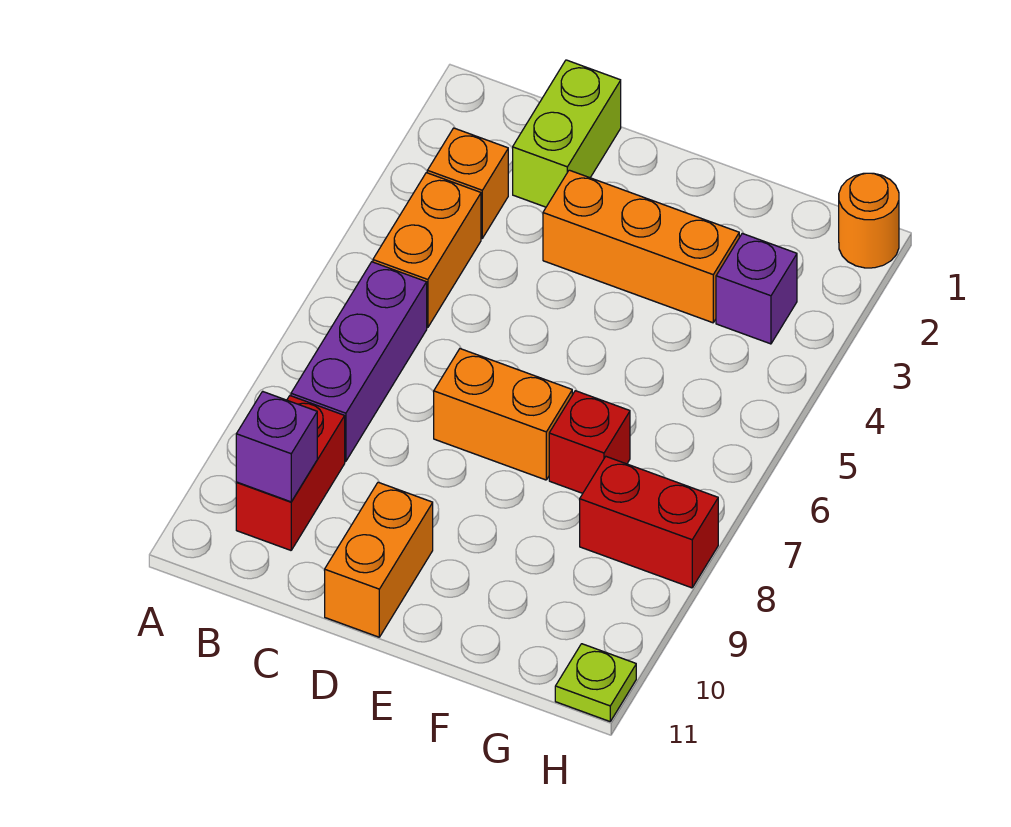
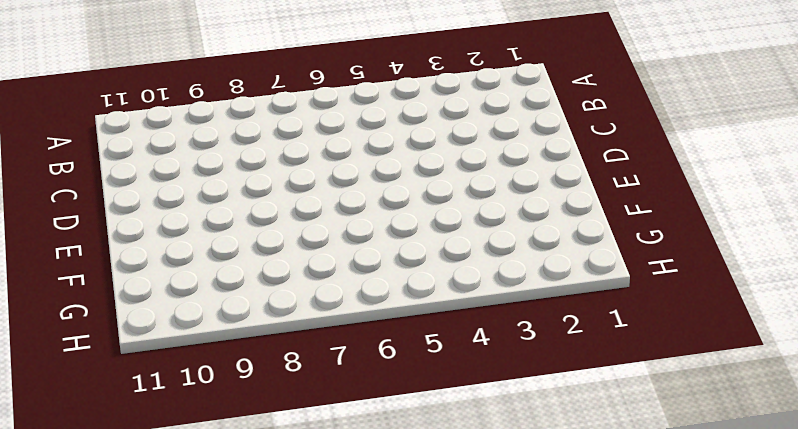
none -> orange 1x1 brick [427,128,508,238]
none -> orange 1x2 brick [373,173,481,328]
none -> purple 1x3 brick [291,262,427,461]

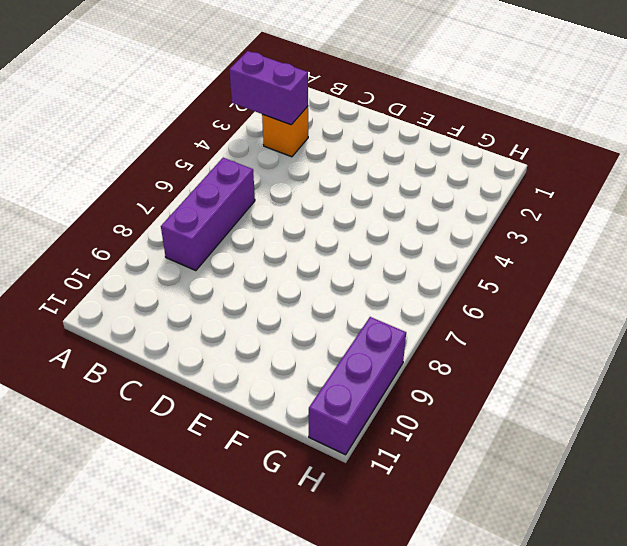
purple 1x2 brick [229,51,308,125] -> none
purple 1x3 brick [309,317,406,455] -> lime 1x1 plate [555,644,636,721]
none -> orange 1x2 brick [373,173,481,328]
none -> red 1x2 brick [236,396,345,550]
none -> lime 1x2 brick [513,60,621,207]

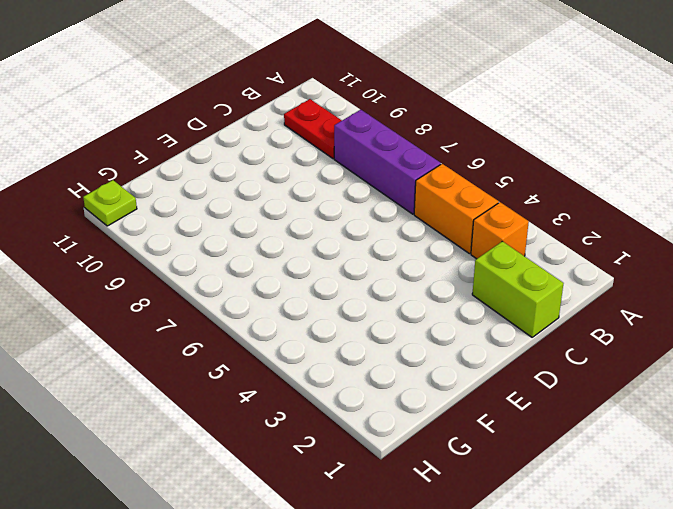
red 1x2 plate [284,99,342,159] -> red 1x2 brick [236,396,345,550]
none -> orange 1x3 brick [543,170,739,323]
none -> orange 1x2 brick [434,349,572,480]
none -> orange 1x2 brick [325,482,433,637]

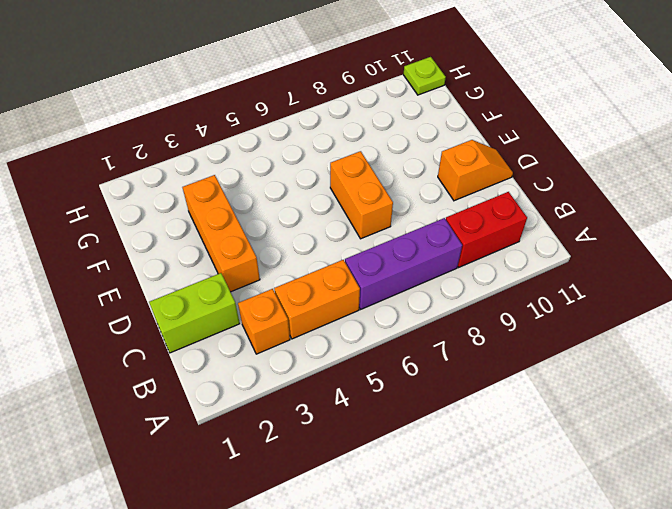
orange 1x2 slope [438,140,513,201] -> orange 1x2 brick [325,482,433,637]
none -> red 1x1 brick [549,391,630,493]
none -> purple 1x1 brick [716,233,797,344]
none -> red 1x2 brick [580,457,718,588]

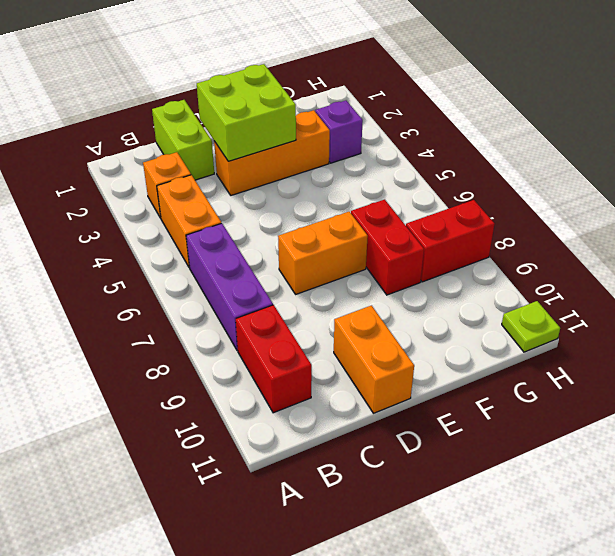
lime 2x2 brick [197,64,296,161] -> none
red 1x2 brick [351,199,424,295] -> red 1x1 brick [549,391,630,493]
none -> orange 1x1 round brick [839,173,899,268]
none -> purple 1x1 brick [236,391,317,502]

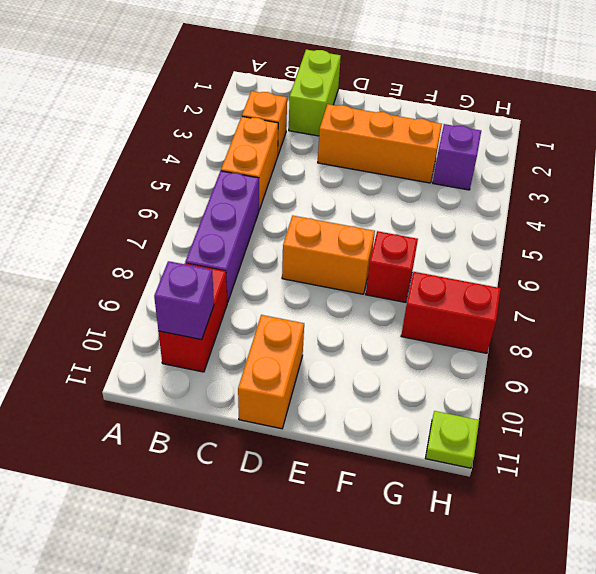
none -> orange 1x1 round brick [839,173,899,268]

